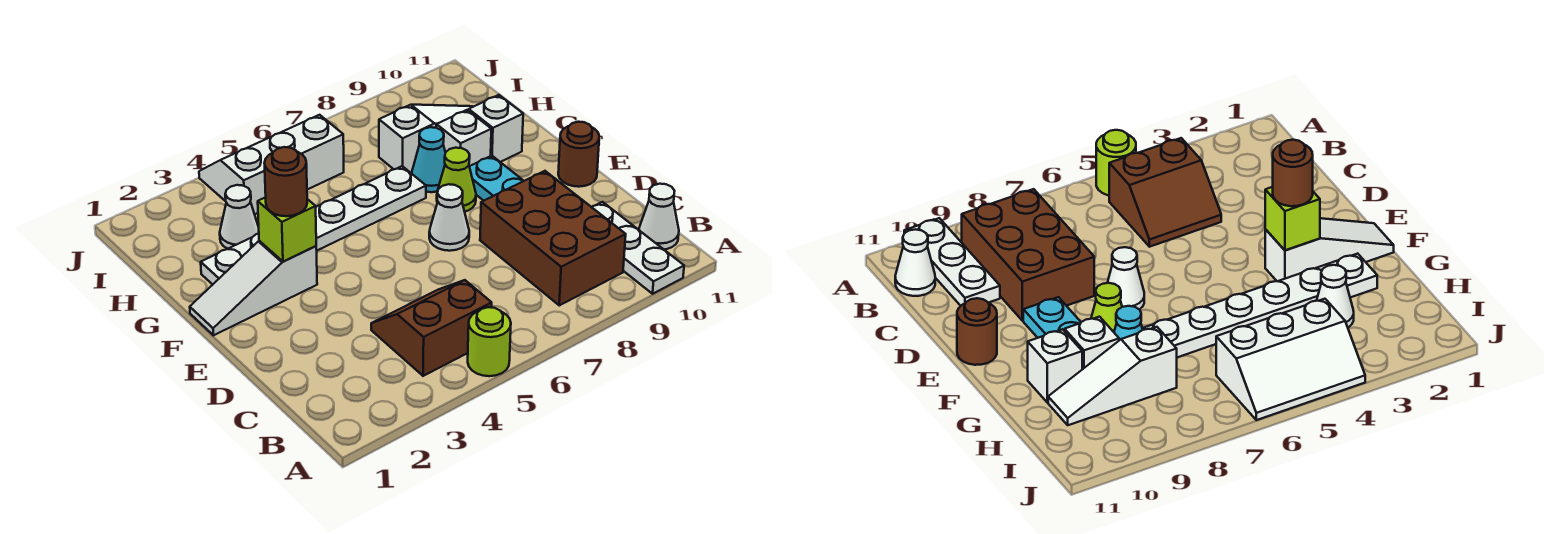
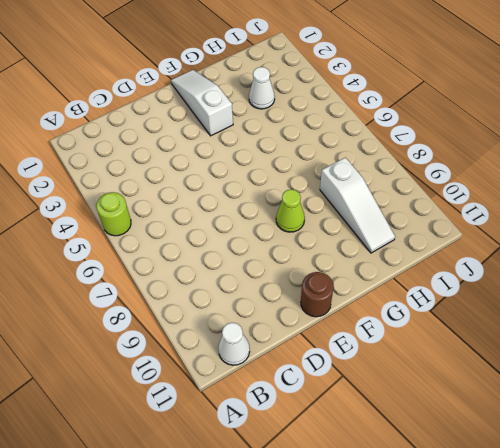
none -> white 1x3 plate [592,202,684,294]
none -> brown 2x2 slope [371,280,492,376]
none -> brown 2x3 brick [480,171,626,305]

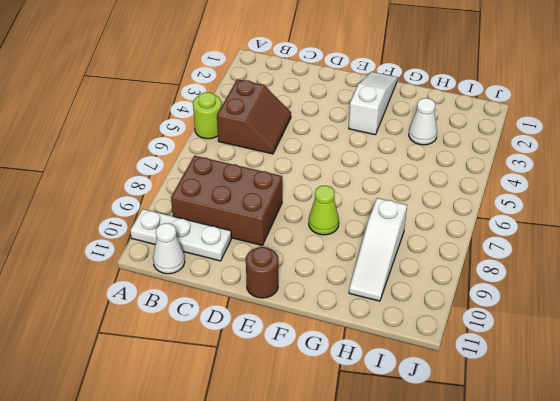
none -> white 1x1 cone [429,184,469,251]
none -> cyan 1x2 plate [469,156,523,201]
none -> white 1x6 plate [201,166,426,285]

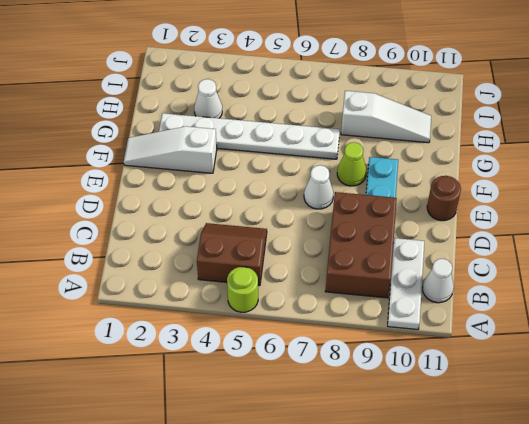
none -> cyan 1x1 cone [412,127,445,192]
none -> white 1x1 brick [436,110,491,166]
none -> white 1x1 brick [469,95,523,162]

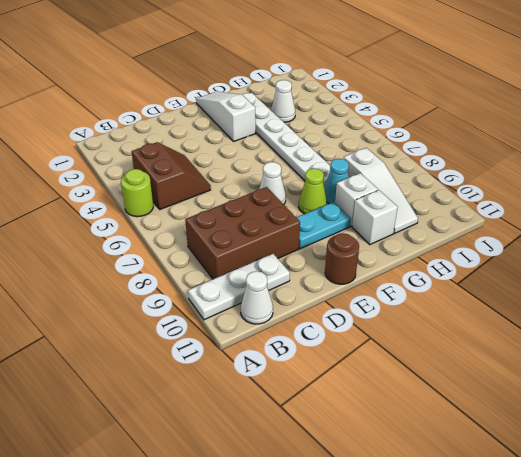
none -> white 2x3 slope [199,115,344,214]
none -> lime 1x1 brick [258,197,316,262]
none -> brown 1x1 round brick [265,147,307,216]

